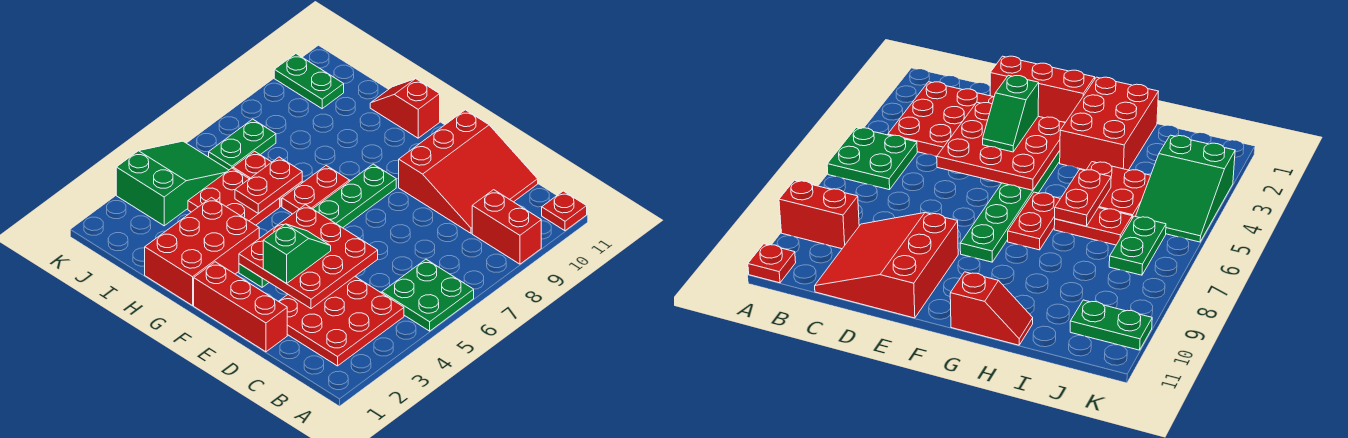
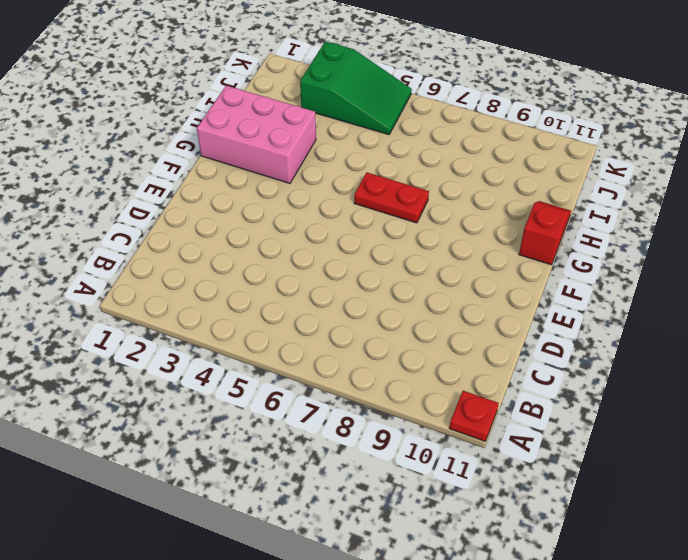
pink 2x3 brick [197,86,316,183] -> red 2x3 brick [145,198,259,305]
none -> green 2x2 plate [382,259,474,331]
none -> red 1x2 brick [472,190,541,264]
none -> red 3x3 plate [279,277,404,366]

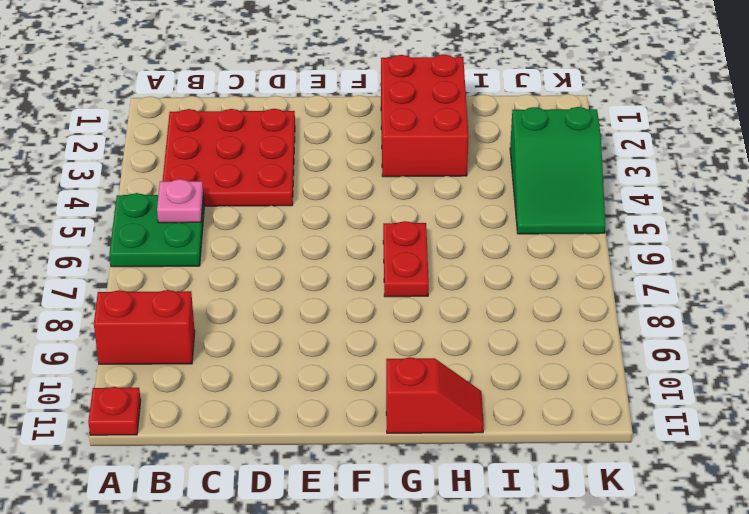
pink 1x1 plate [157,179,203,223] -> none
none -> red 3x3 slope [399,110,538,233]
none -> red 1x3 brick [194,262,287,352]
none -> green 1x6 plate [239,164,396,287]

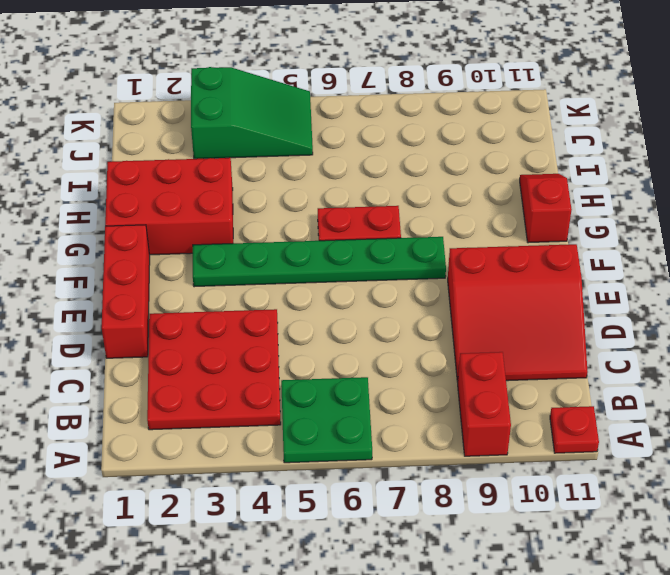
none -> red 2x2 plate [188,168,280,225]
none -> red 1x2 plate [233,151,302,206]
none -> green 1x2 plate [209,119,276,170]

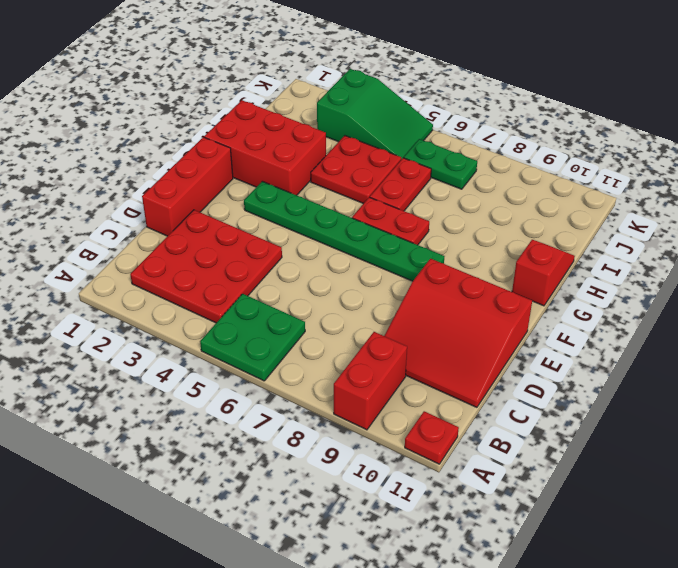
none -> green 1x2 plate [274,54,344,109]
none -> red 3x3 plate [239,205,378,309]
none -> red 1x2 plate [235,157,302,214]

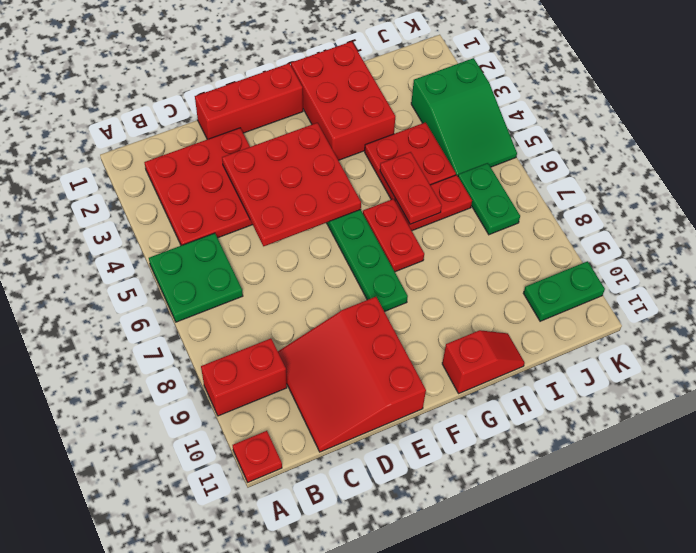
none -> green 1x2 slope [263,224,331,284]

